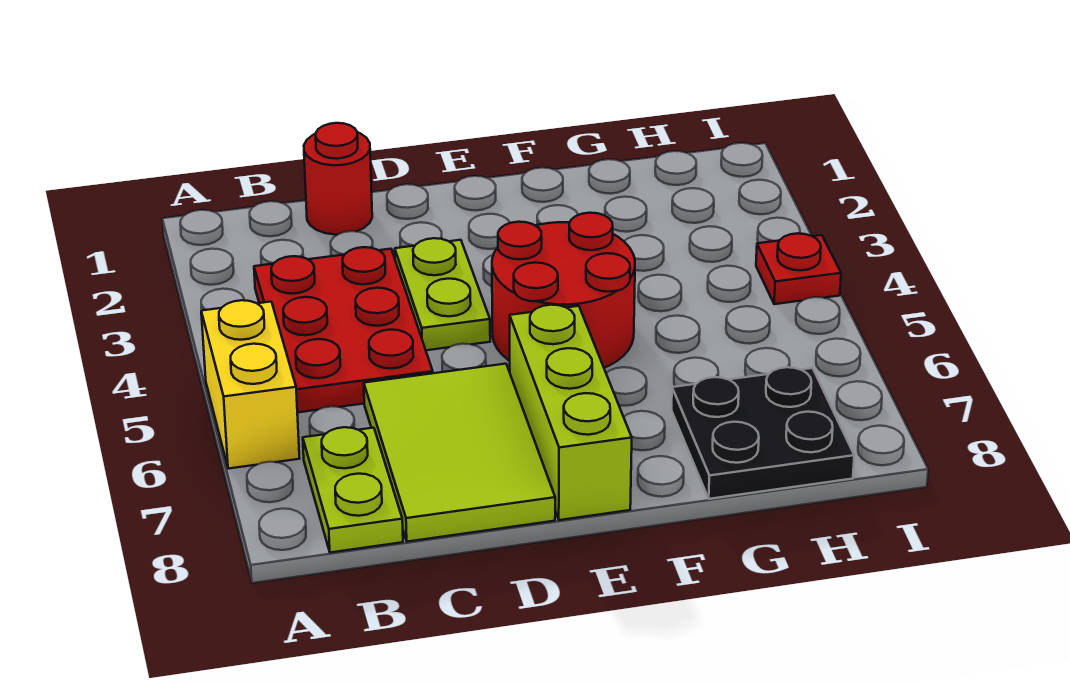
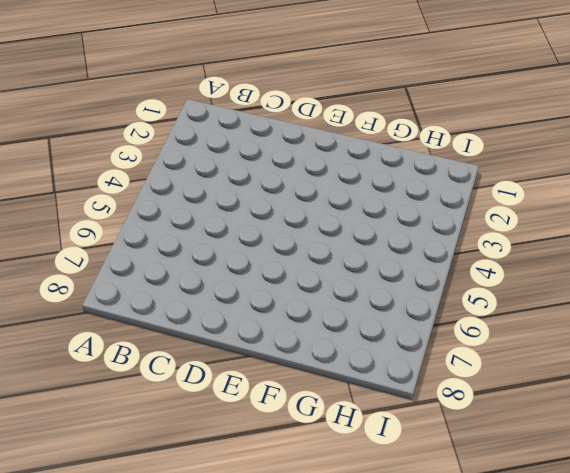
none -> yellow 1x2 brick [201,300,300,469]
none -> red 2x3 plate [254,247,433,413]

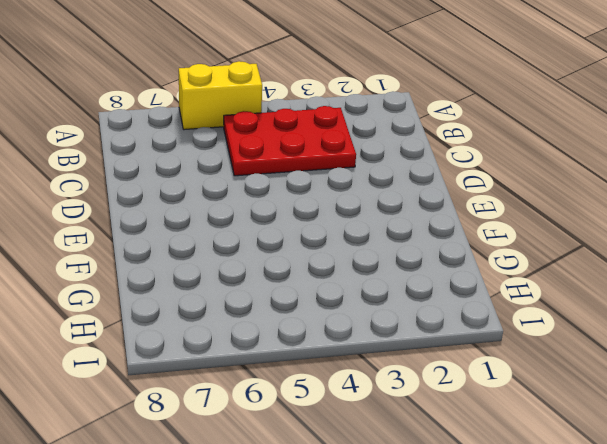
none -> lime 1x2 plate [303,427,403,553]
none -> red 1x1 round brick [304,123,372,235]

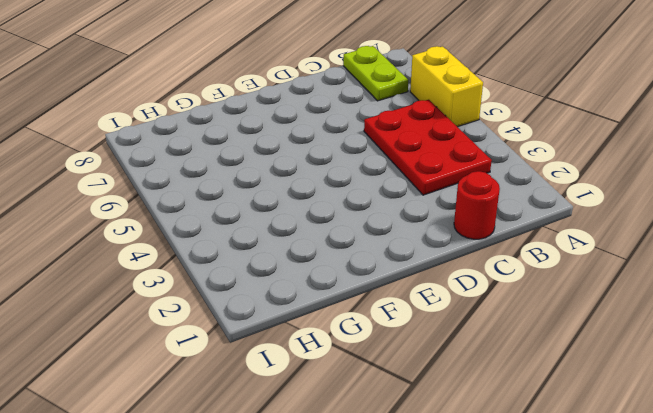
none -> lime 2x3 tile [364,364,555,542]
none -> lime 1x2 plate [395,238,490,350]

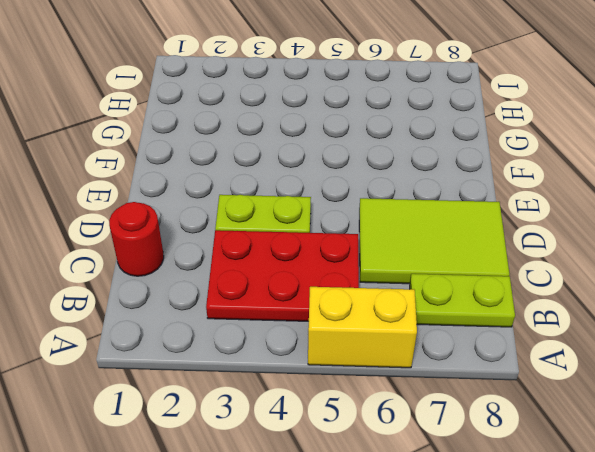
none -> red 2x2 round brick [492,213,635,368]
none -> lime 1x3 brick [510,305,632,520]

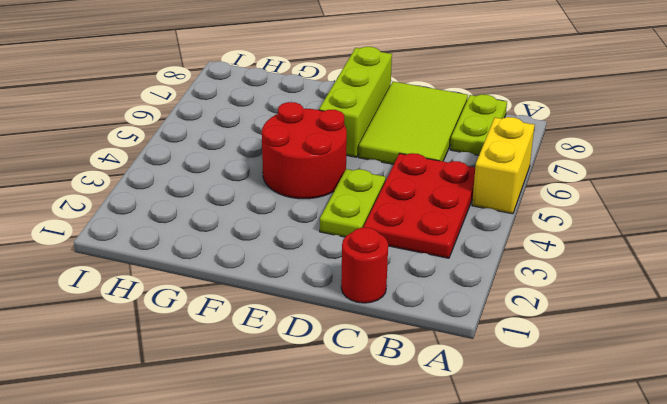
none -> black 2x2 plate [671,367,854,499]
none -> red 1x1 plate [756,233,841,304]

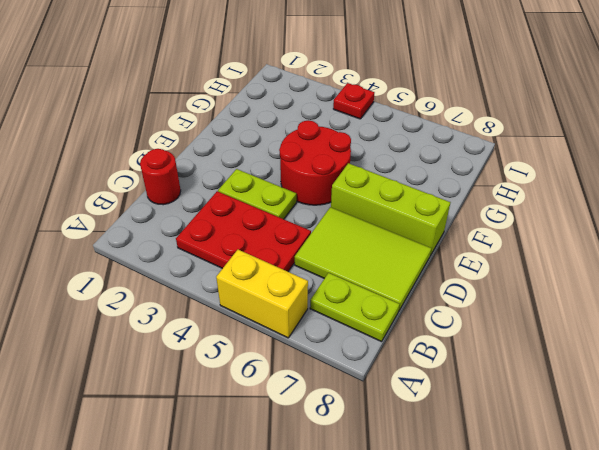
none -> black 2x2 plate [671,367,854,499]

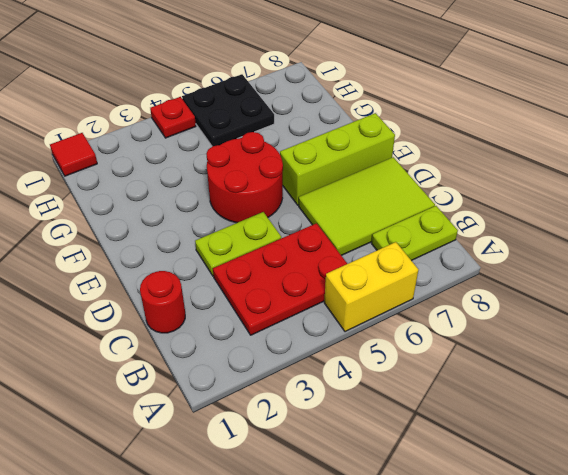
black 2x2 plate [182,74,274,147] -> black 2x2 plate moved to [671,367,854,499]
red 1x1 tile [50,133,97,176] -> none

